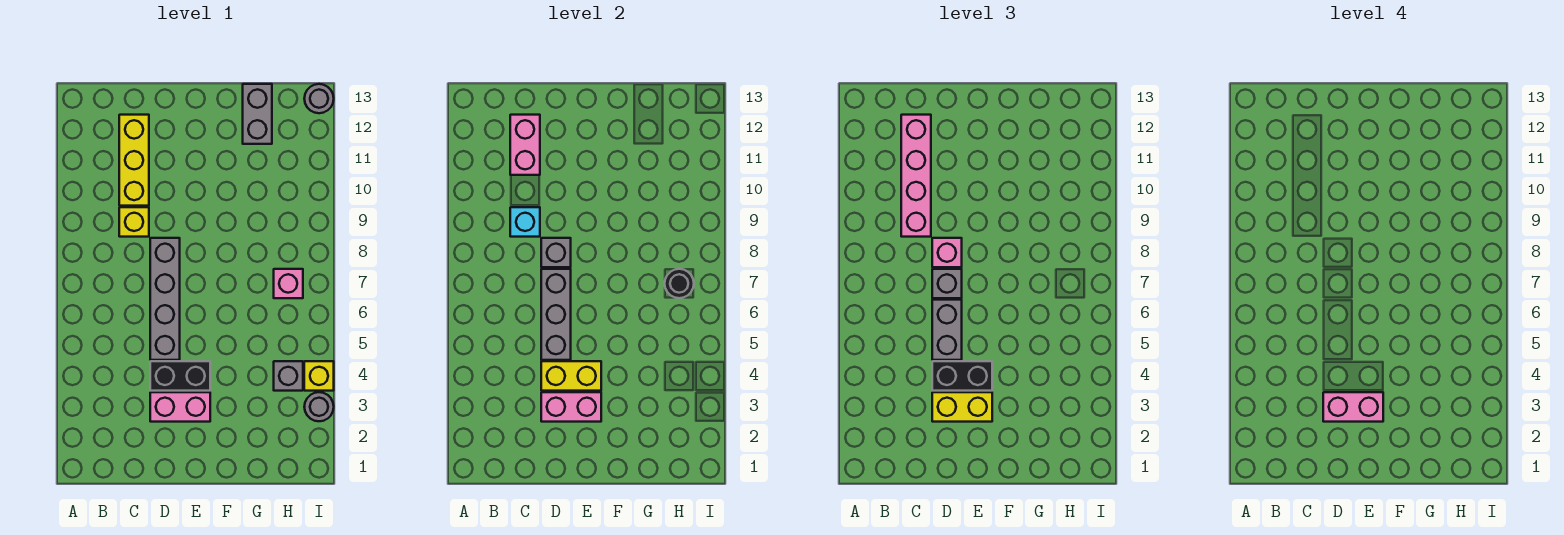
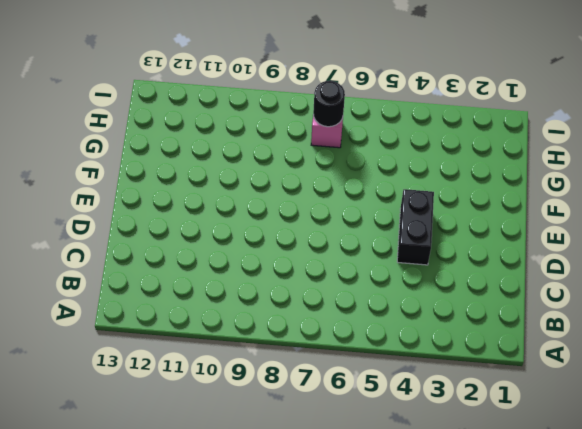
none -> yellow 1x1 brick [119,207,149,237]
none -> yellow 1x3 brick [119,115,149,206]
none -> pink 1x2 brick [150,392,210,422]

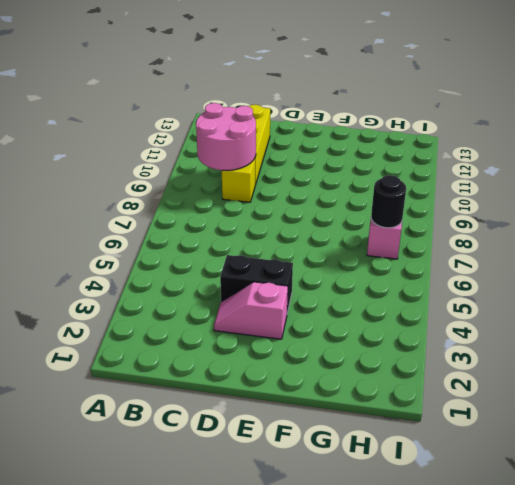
pink 2x2 round brick [196,103,256,170] -> cyan 1x1 brick [510,207,540,237]
pink 1x2 slope [214,282,288,339] -> pink 1x2 brick [150,392,210,422]
none -> grey 1x4 brick [150,238,180,360]
none -> grey 1x2 brick [243,84,272,144]
none -> grey 1x1 brick [274,361,303,391]

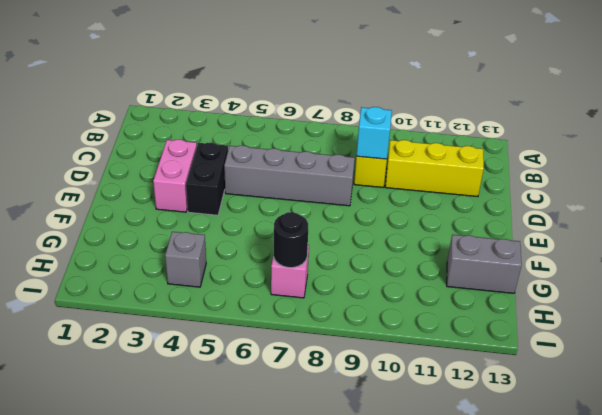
none -> grey 1x1 round brick [304,392,334,421]
none -> yellow 1x1 brick [304,361,334,391]
none -> grey 1x1 round brick [304,84,334,113]

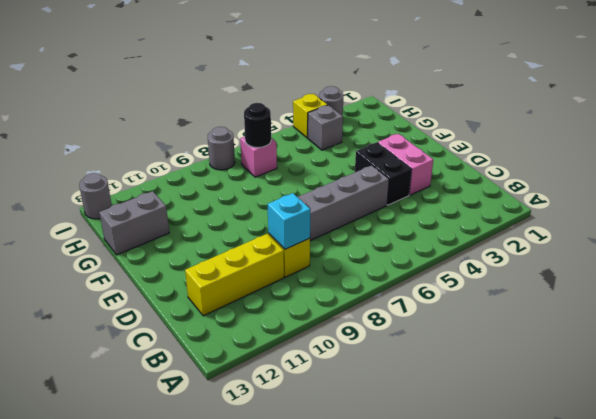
grey 1x1 round brick [208,127,235,170] -> none
none -> pink 1x2 brick [510,115,540,175]
none -> pink 1x2 brick [541,392,601,422]
none -> yellow 1x2 brick [541,361,601,391]

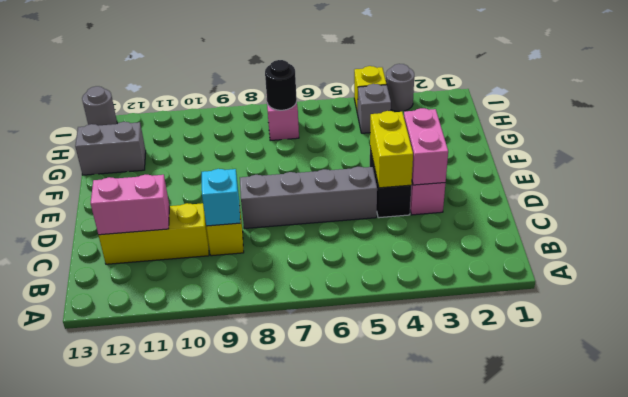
none -> grey 1x3 brick [541,269,571,360]
none -> grey 1x1 brick [541,238,571,267]
none -> pink 1x4 brick [901,115,931,237]

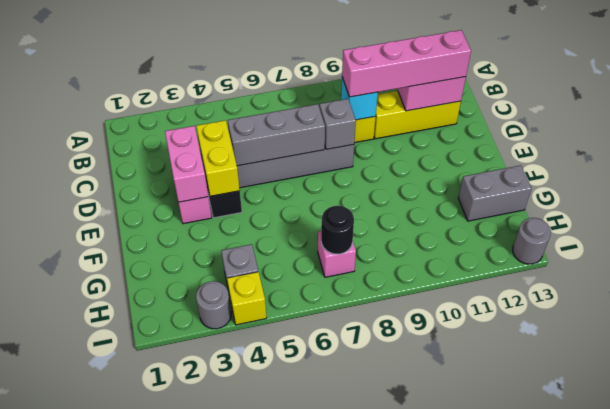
none -> yellow 1x2 brick [932,392,992,422]
none -> black 1x2 brick [932,361,992,391]
none -> grey 1x2 brick [932,300,962,360]

